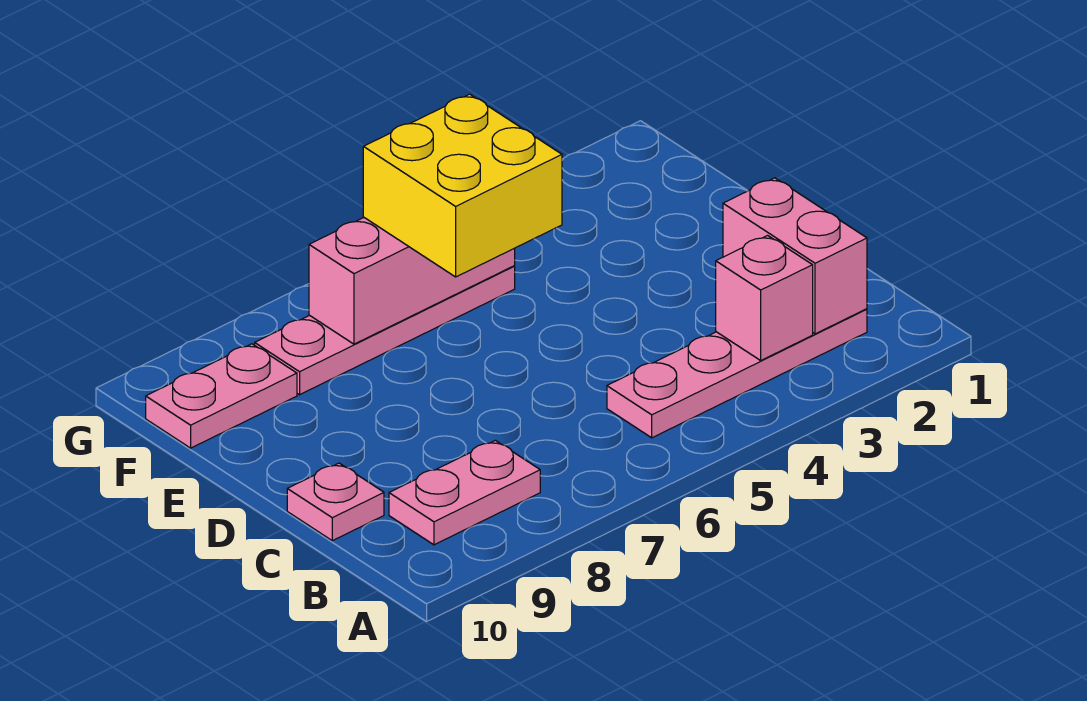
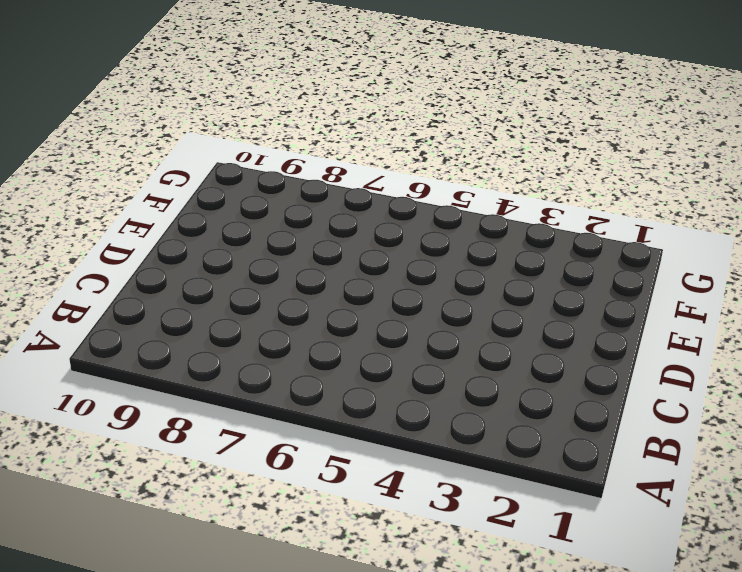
none -> pink 1x4 plate [607,309,867,438]
none -> pink 1x2 plate [389,440,540,545]

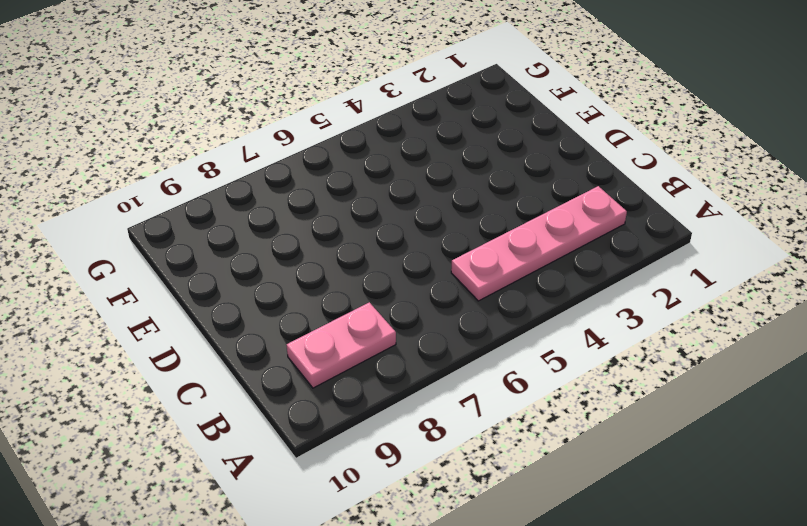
none -> pink 1x1 plate [287,463,384,541]
none -> pink 1x4 plate [255,266,515,395]

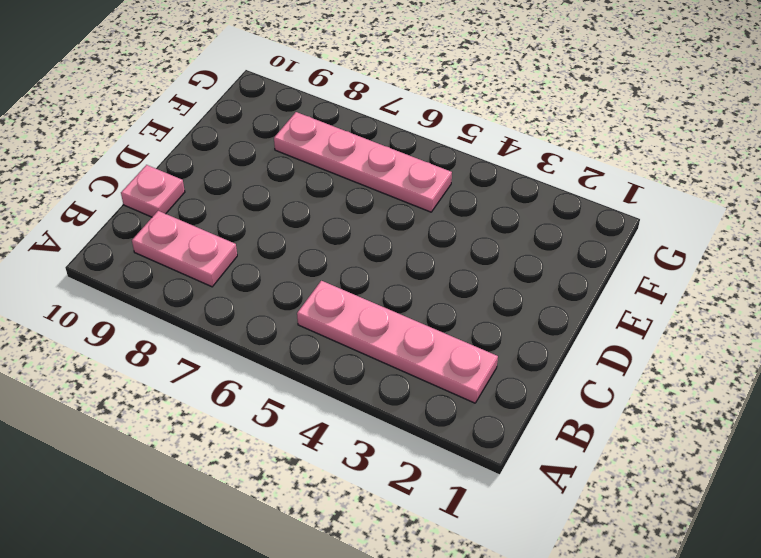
none -> pink 1x2 plate [146,344,297,448]
none -> pink 1x2 brick [723,178,867,334]

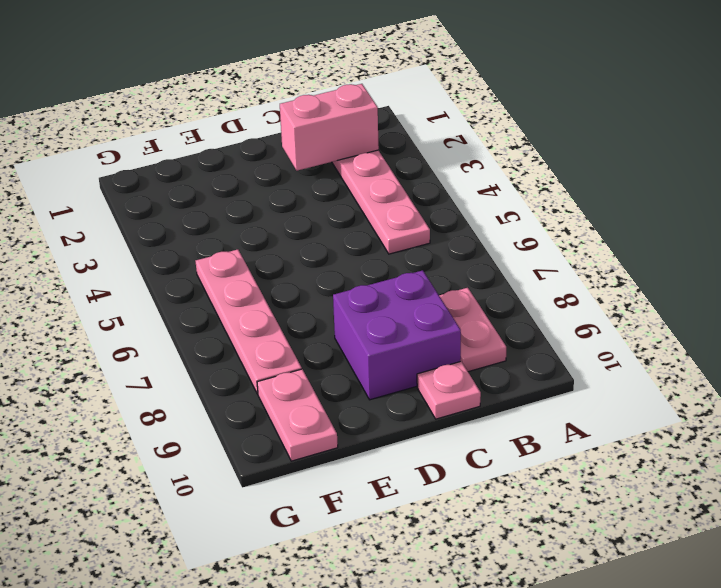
purple 2x2 brick [333,270,461,400] -> none
none -> pink 1x1 brick [716,236,813,360]
none -> pink 1x3 brick [309,218,515,344]

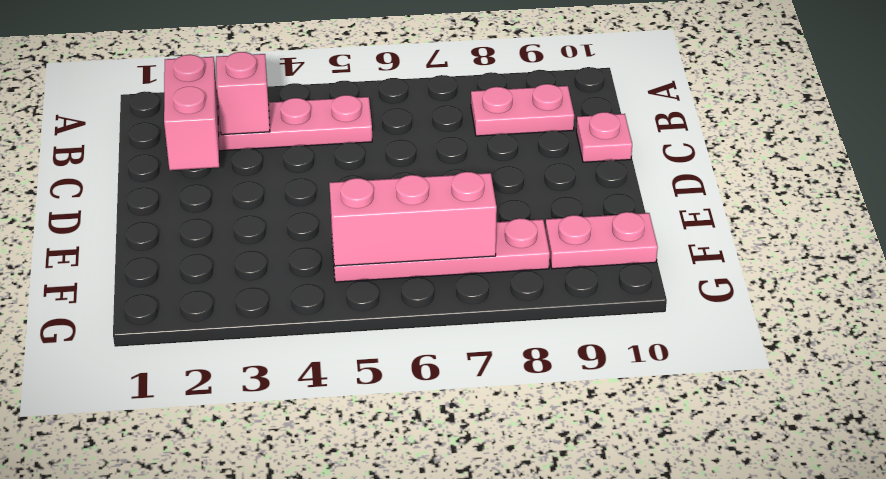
none -> yellow 2x2 brick [363,94,562,277]

